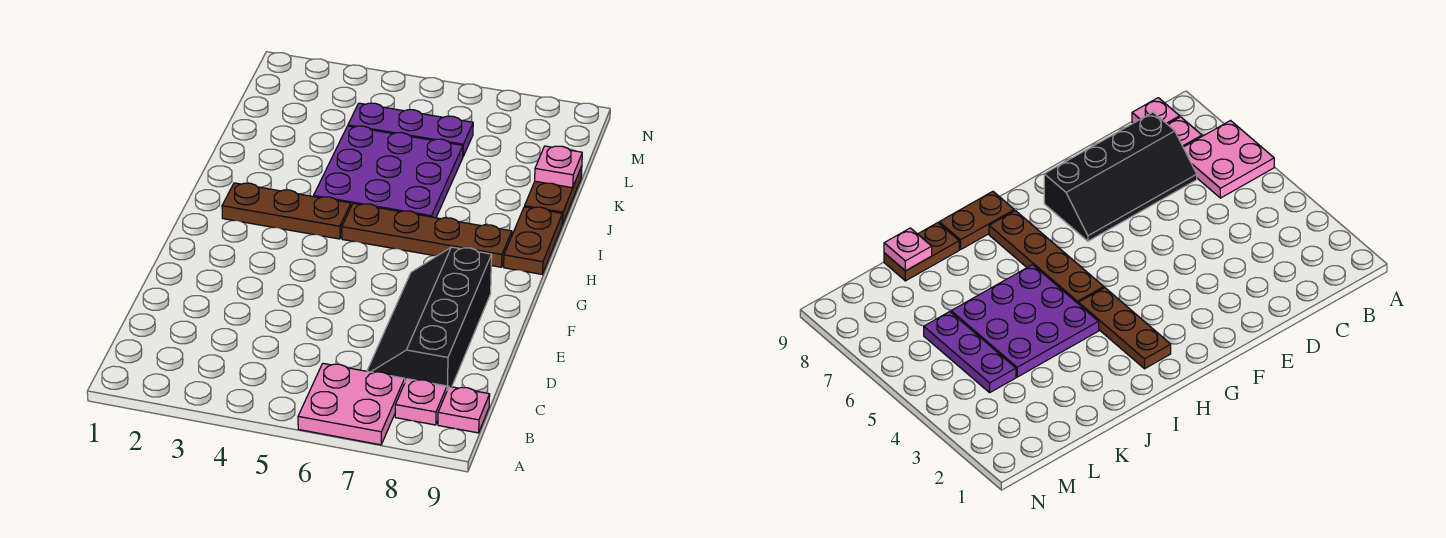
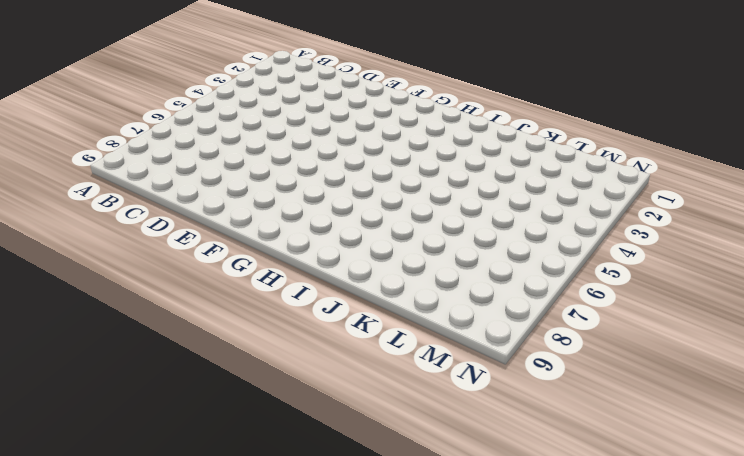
none -> pink 2x2 plate [298,363,405,445]
none -> pink 1x1 plate [395,379,447,425]

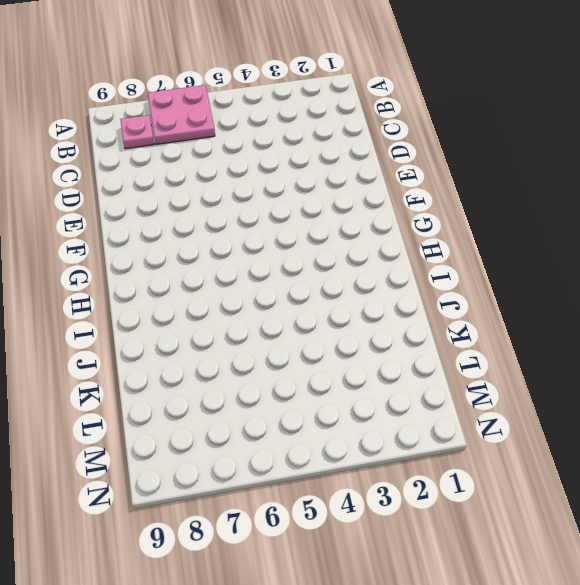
none -> pink 1x1 plate [438,386,490,433]
none -> black 2x4 slope [367,247,492,390]

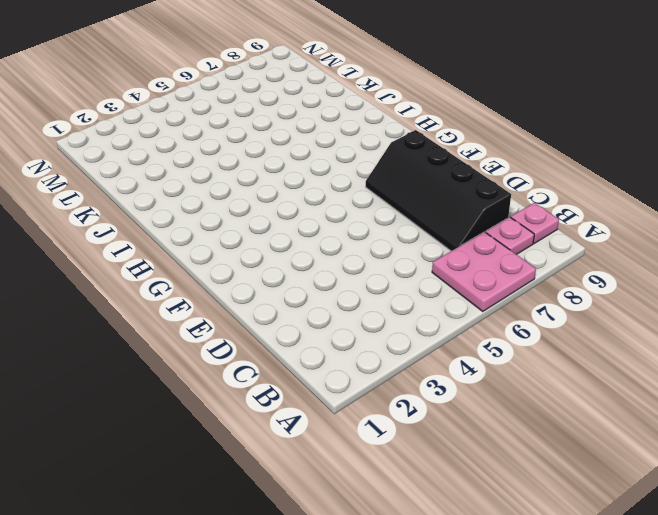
none -> brown 1x3 plate [222,183,351,239]
none -> brown 1x4 plate [342,204,512,267]

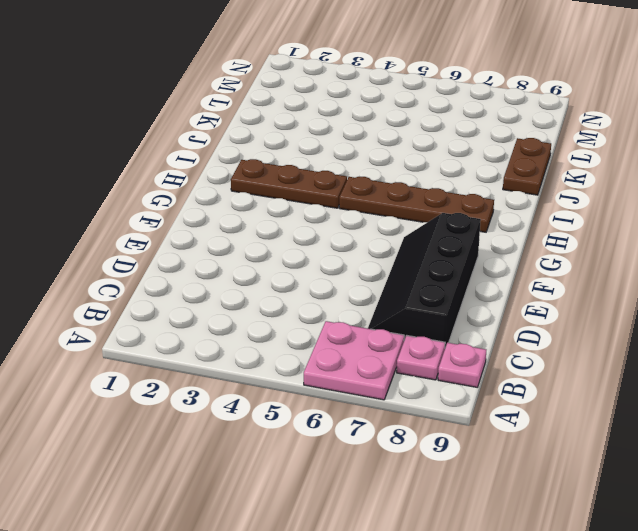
none -> brown 1x2 plate [504,207,562,274]
none -> purple 3x3 plate [314,126,463,218]

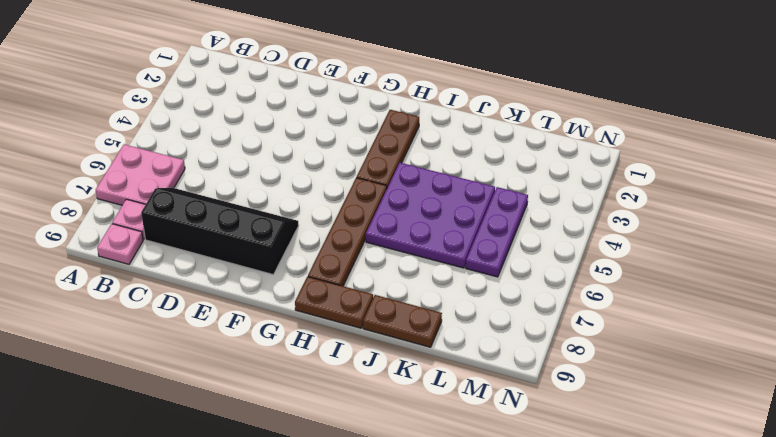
none -> pink 1x1 plate [535,146,582,188]

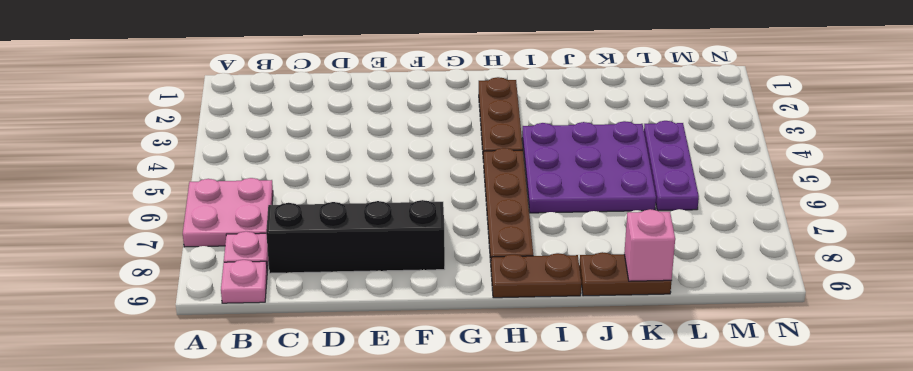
pink 1x1 brick [624,209,675,281] -> pink 1x1 plate [535,146,582,188]

